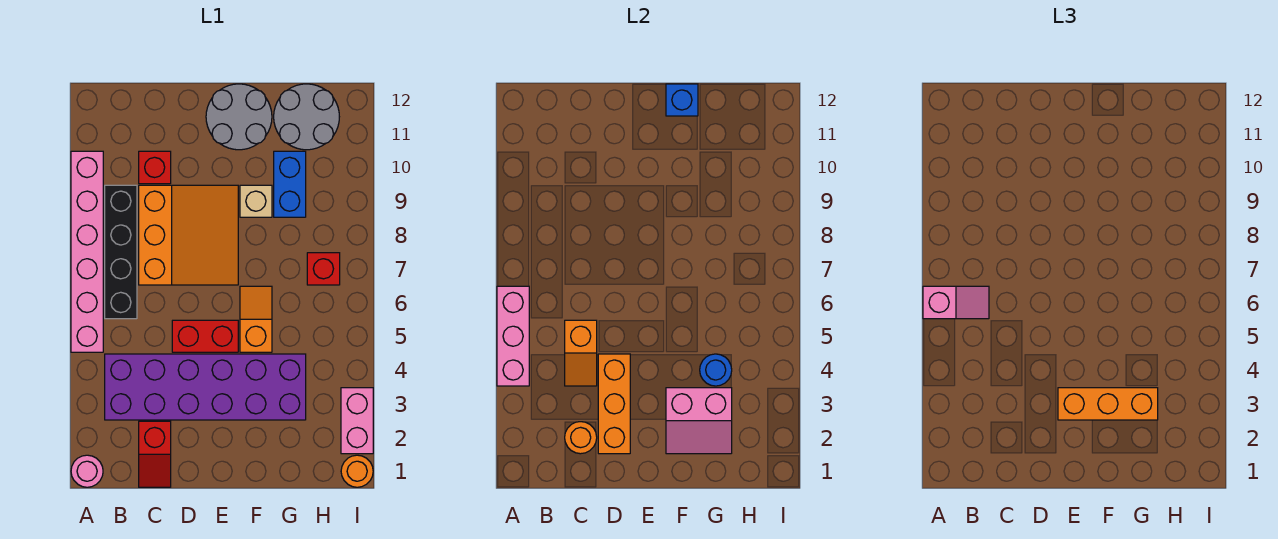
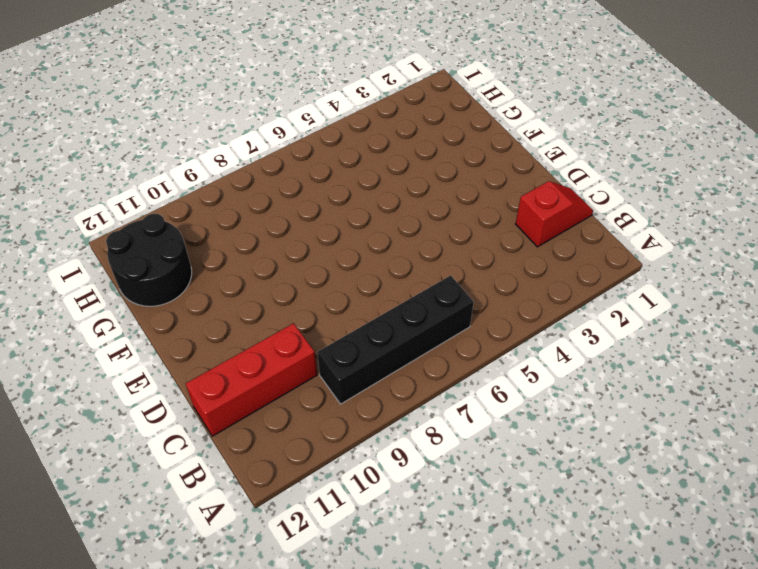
red 1x3 brick [186,323,317,436] -> red 1x1 brick [139,151,171,184]
black 2x2 round brick [106,214,192,306] -> grey 2x2 round brick [274,84,339,150]
none -> pink 1x1 round brick [71,455,103,487]
none -> pink 1x6 brick [71,151,103,352]
none -> purple 2x6 brick [105,354,306,420]

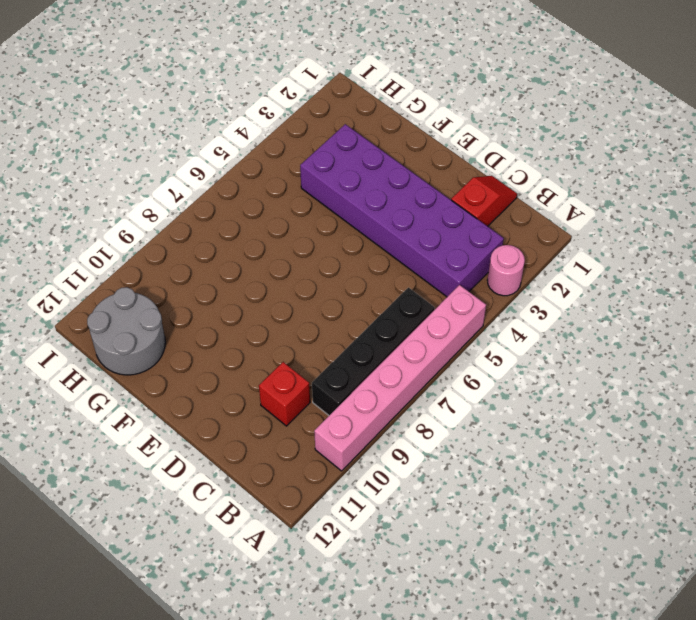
pink 1x1 round brick [487,245,525,296] -> pink 1x1 round brick moved to [71,455,103,487]
none -> orange 3x3 slope [139,185,238,285]
none -> red 1x2 brick [172,320,238,352]
none -> grey 2x2 round brick [206,84,272,150]

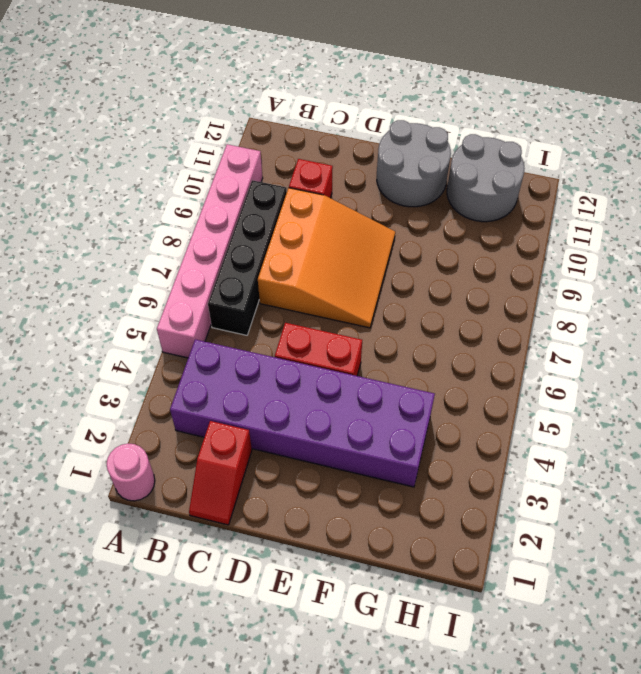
none -> orange 1x2 slope [240,286,272,352]
none -> tan 1x1 brick [240,185,272,217]
none -> blue 1x2 brick [274,151,306,217]

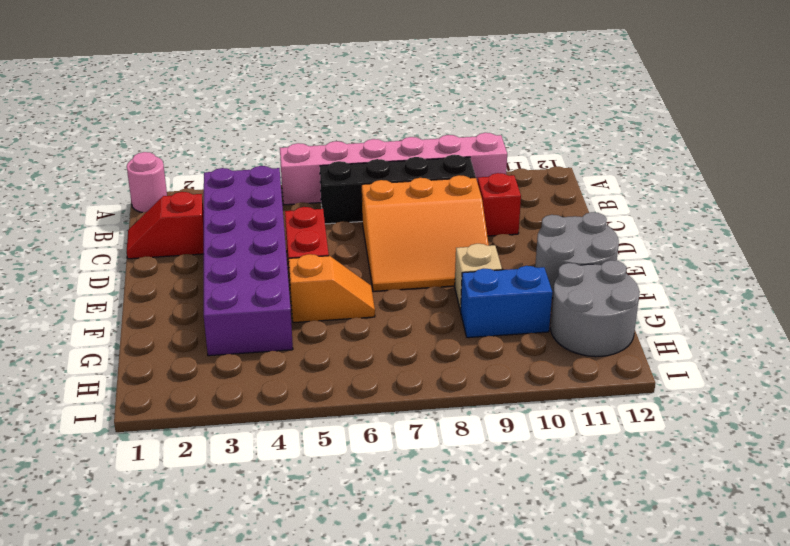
none -> red 1x1 brick [307,253,340,285]
none -> orange 1x1 round brick [341,455,373,487]
none -> pink 1x2 brick [341,388,373,454]

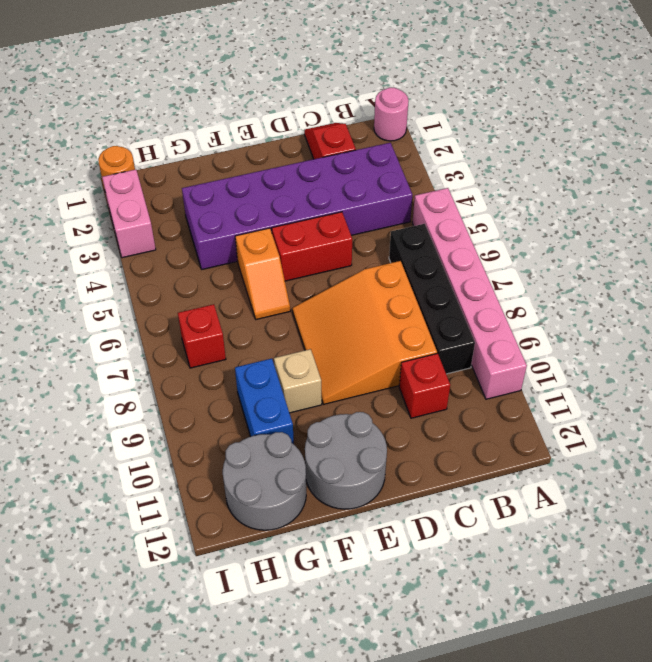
none -> pink 1x3 brick [497,286,529,386]
none -> orange 1x1 round brick [565,422,597,454]
none -> orange 1x2 slope [565,320,597,386]

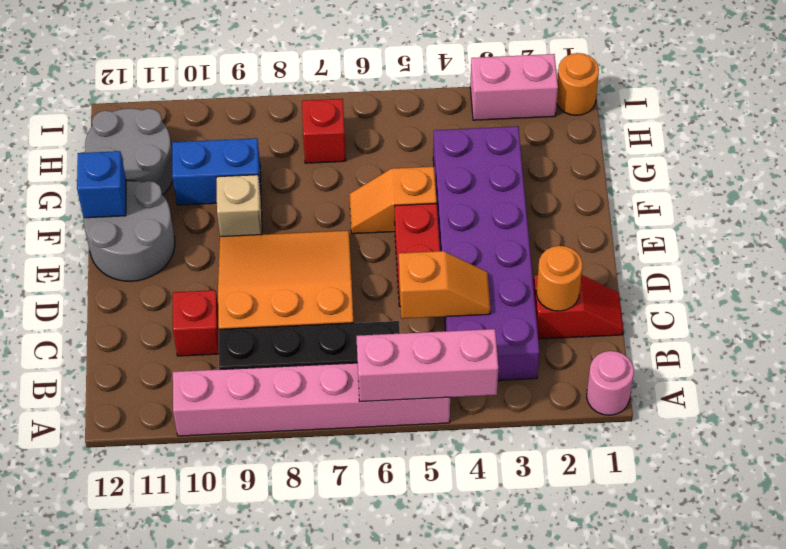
none -> orange 1x3 brick [598,354,630,454]
none -> pink 2x2 slope [666,388,732,454]
none -> blue 1x1 round brick [700,354,732,386]

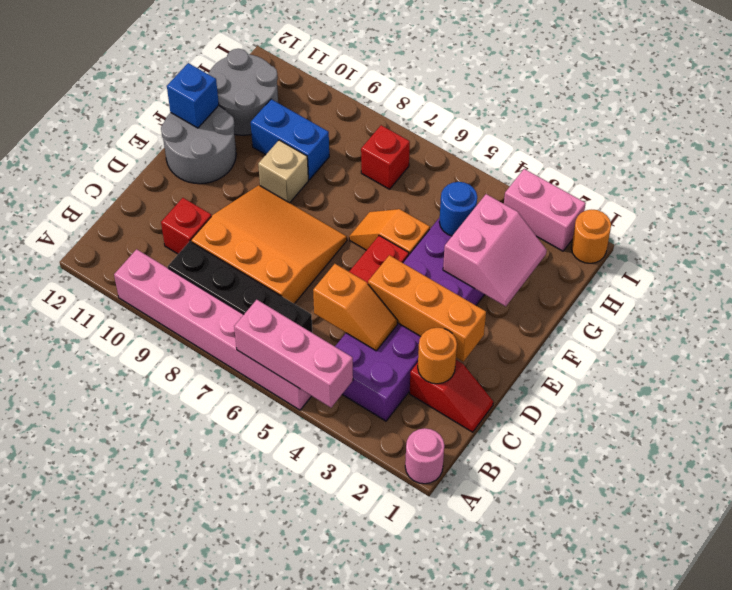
none -> pink 1x2 slope [923,286,989,319]
none -> orange 1x3 brick [1058,388,1158,420]

